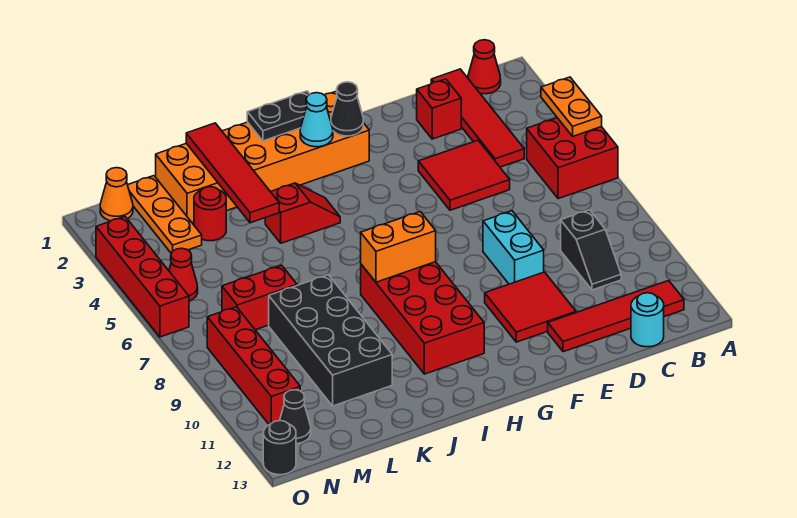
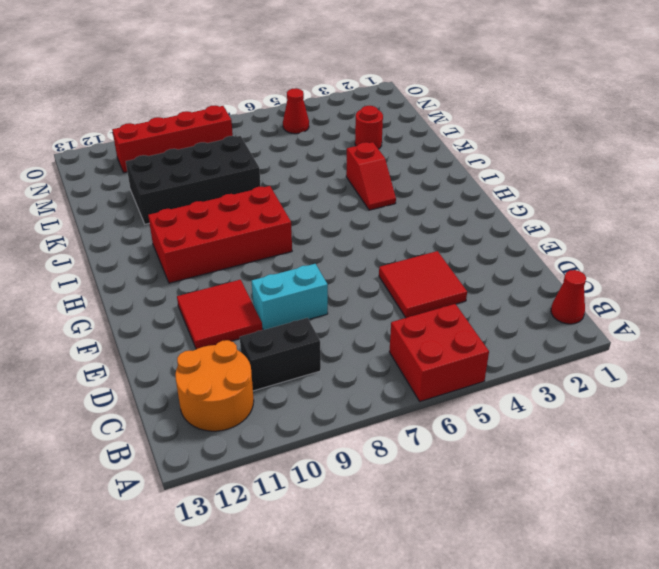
orange 2x2 round brick [175,340,254,431] -> red 1x4 tile [548,281,684,352]
black 1x2 brick [240,318,321,391] -> black 1x2 slope [561,210,621,290]
none -> red 1x4 tile [431,69,524,167]
none -> cyan 1x1 round brick [631,293,664,347]
none -> red 1x1 brick [417,79,461,139]

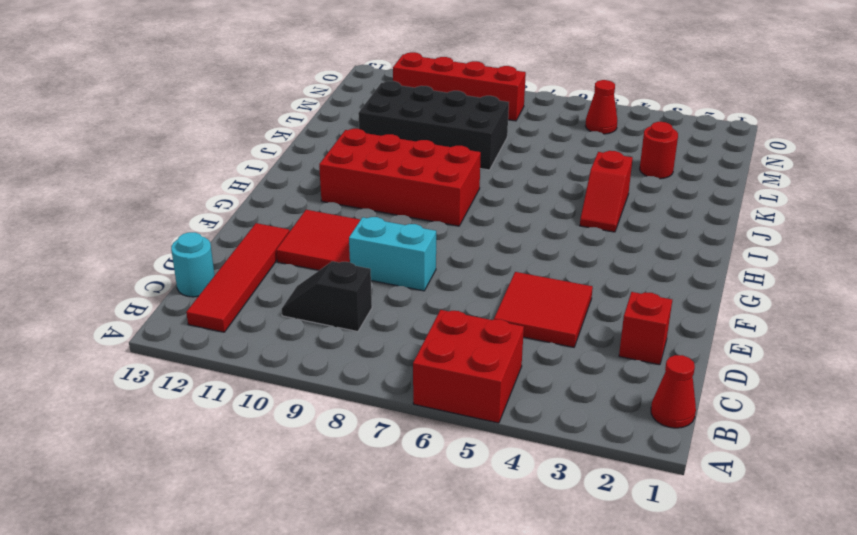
none -> red 1x4 tile [431,69,524,167]
none -> orange 2x6 brick [156,91,369,223]
none -> red 1x2 brick [222,265,297,330]

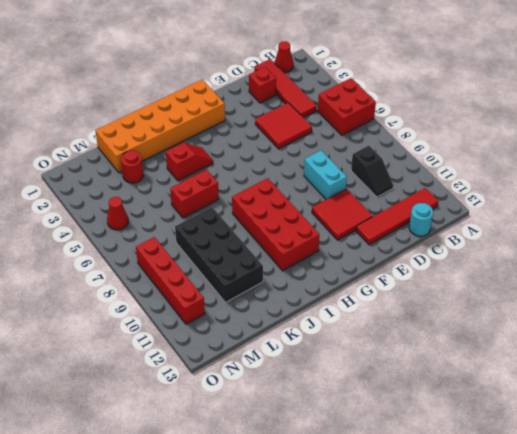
red 1x2 brick [170,170,219,218] -> red 1x2 brick moved to [222,265,297,330]
none -> orange 1x3 plate [128,176,202,253]
none -> orange 1x1 cone [100,168,133,221]
none -> black 1x1 cone [280,390,311,444]

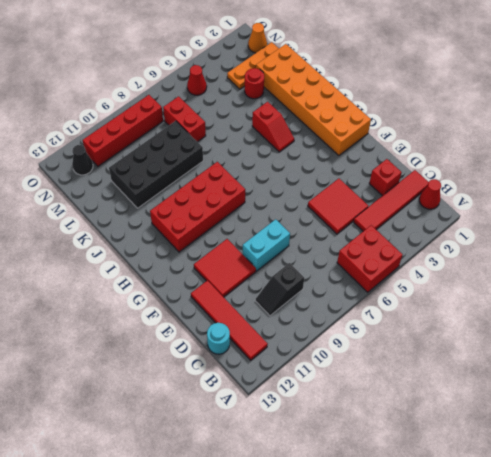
none -> red 1x4 brick [96,217,189,337]
none -> black 1x1 round brick [263,421,296,475]
none -> orange 1x2 plate [541,77,602,136]

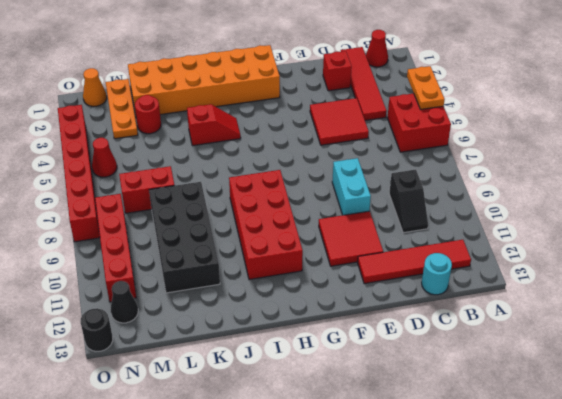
red 1x6 brick [58,105,100,242] -> red 1x4 brick [96,217,189,337]
none -> black 1x1 cone [331,82,363,136]
none -> black 1x2 plate [247,91,310,141]
none -> cyan 1x1 cone [300,93,333,147]

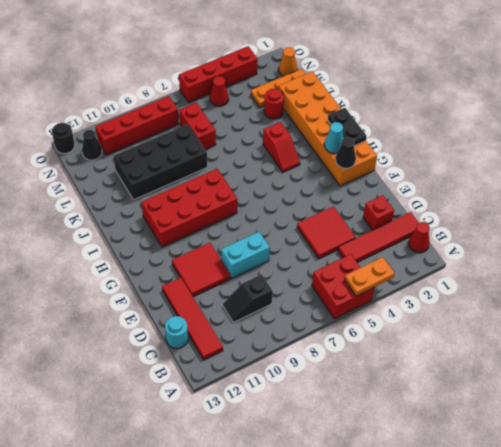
none -> orange 1x2 brick [361,212,436,282]
none -> red 1x4 tile [186,123,279,223]

